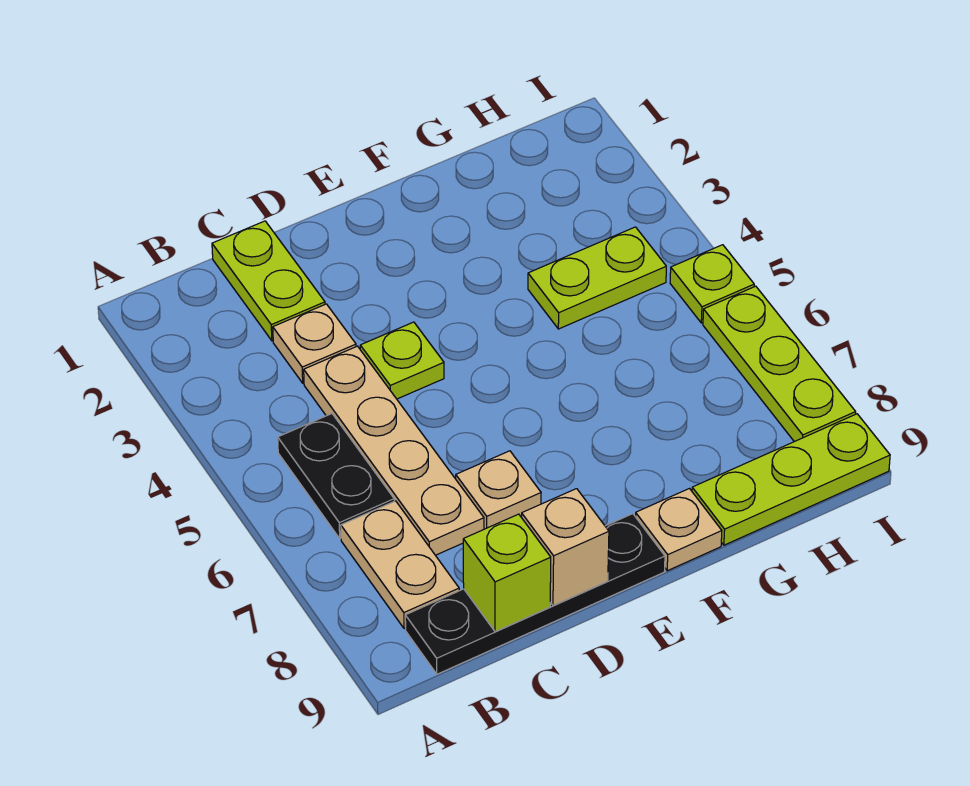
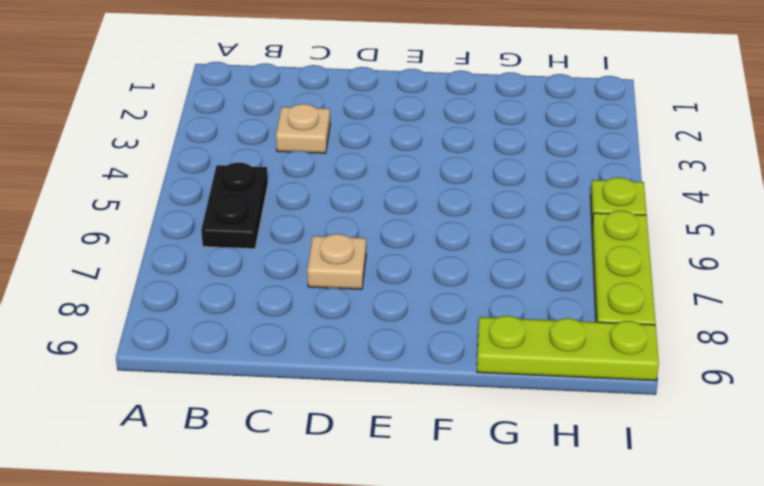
none -> tan 1x2 plate [341,501,459,629]
none -> black 1x4 plate [405,514,665,674]
none -> lime 1x2 plate [212,221,325,341]

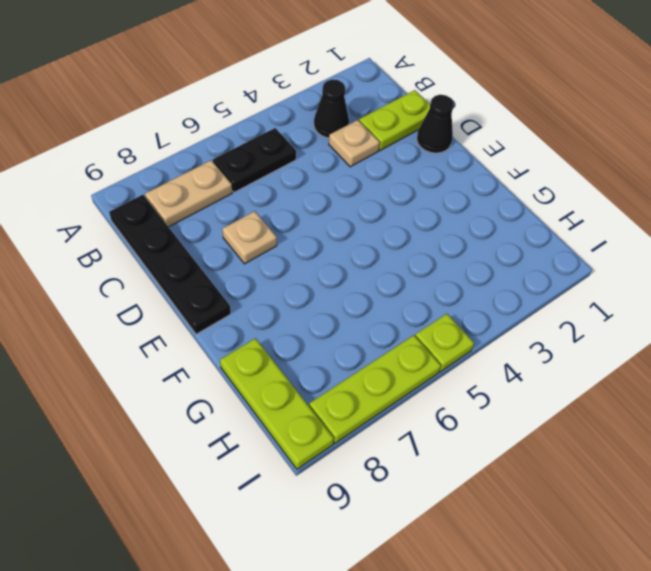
black 1x1 cone [314,79,349,138] -> none
black 1x1 cone [417,95,454,153] -> none
none -> tan 1x4 plate [304,346,484,555]
none -> lime 1x1 plate [360,322,444,399]
none -> tan 1x1 plate [636,489,722,571]

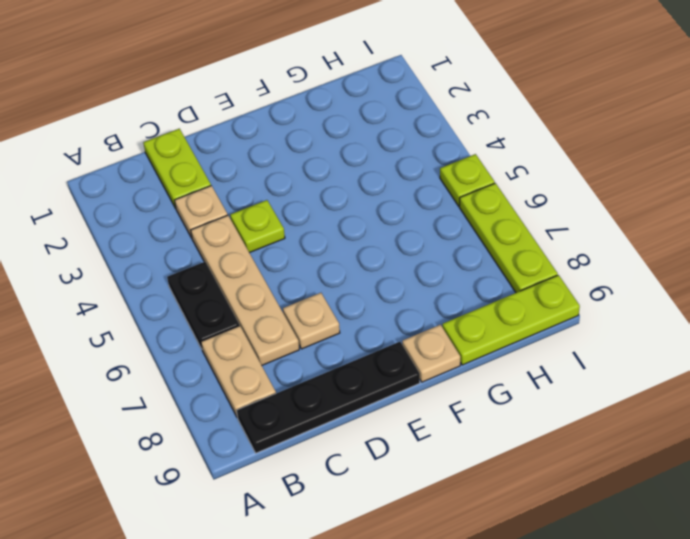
none -> lime 1x2 plate [528,227,666,329]
none -> lime 1x1 brick [463,514,551,632]
none -> tan 1x1 brick [521,489,609,606]

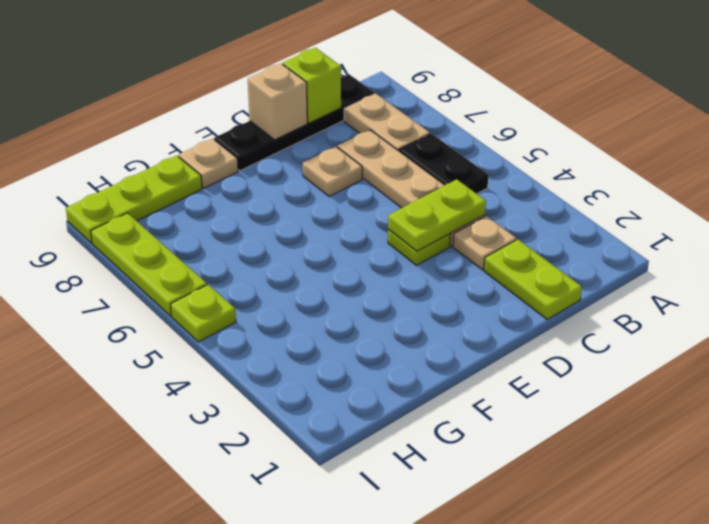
lime 1x2 plate [388,179,486,251] -> lime 1x2 plate moved to [528,227,666,329]

